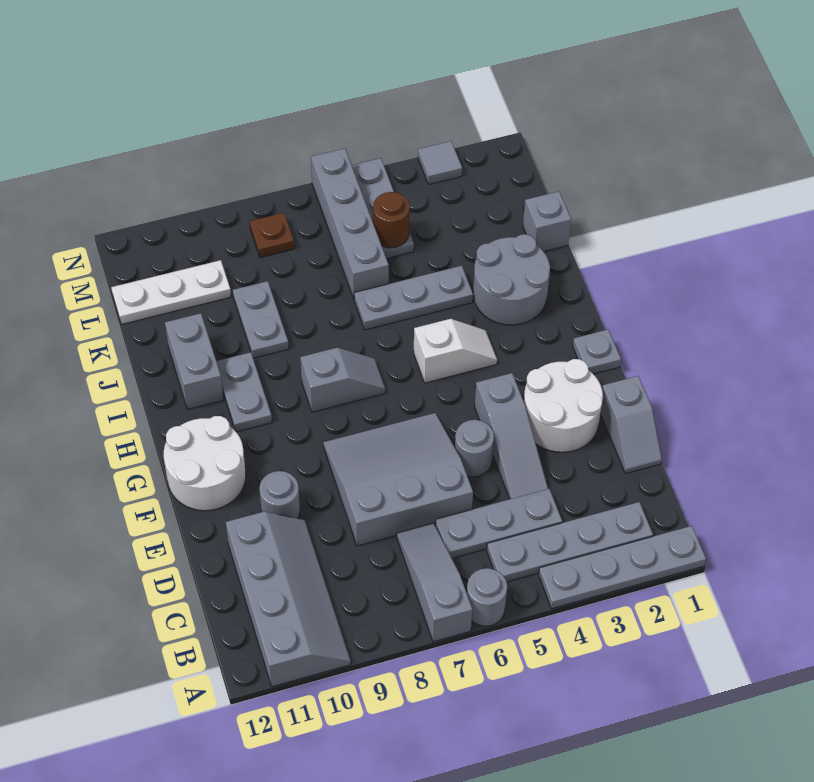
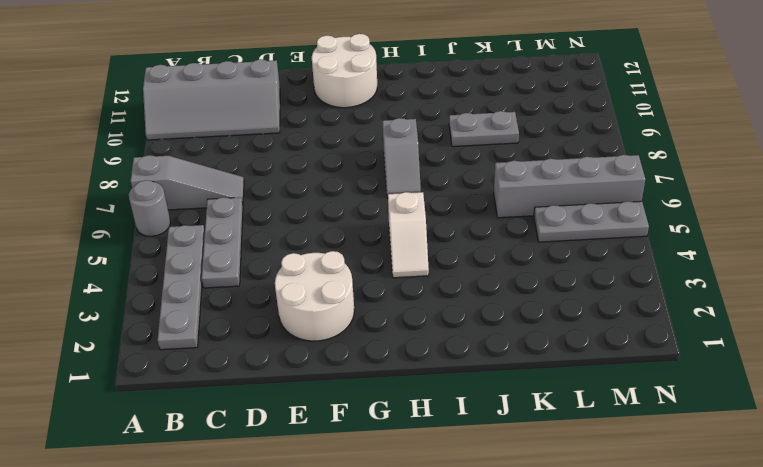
none -> grey 1x4 plate [539,526,706,609]
none -> grey 1x2 slope [601,376,662,474]
none -> grey 1x3 slope [475,373,548,499]

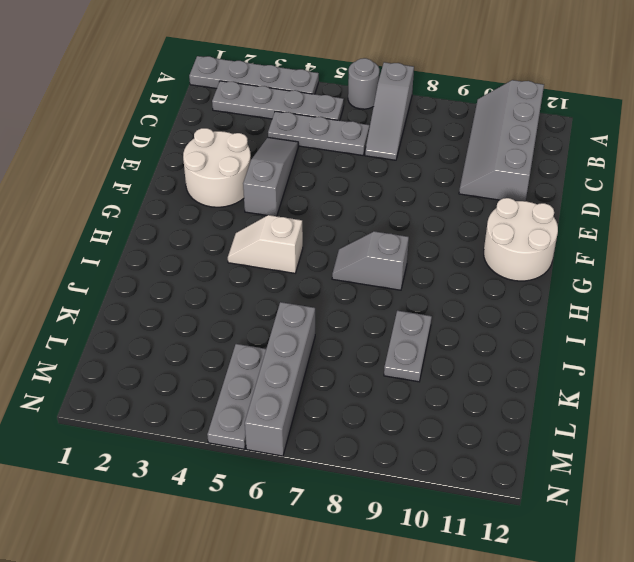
none -> grey 1x2 slope [601,376,662,474]
none -> grey 3x3 slope [323,413,473,546]
none -> grey 1x1 round brick [455,420,494,477]

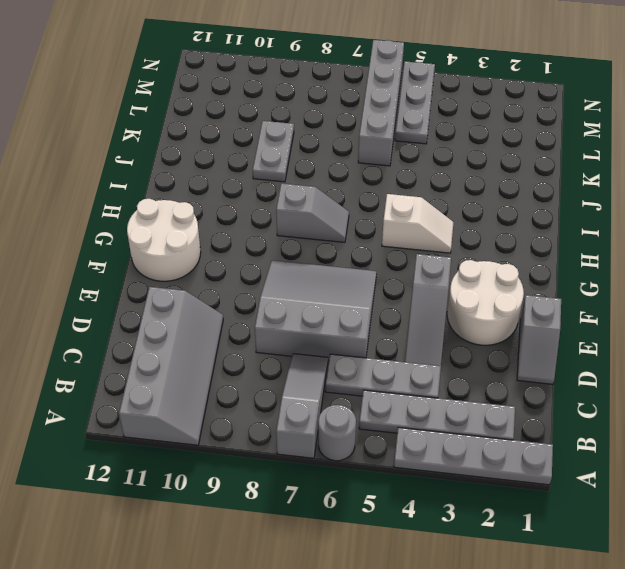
none -> grey 1x1 round brick [455,420,494,477]
none -> grey 1x1 round brick [259,471,300,519]
none -> grey 1x1 plate [573,330,621,374]

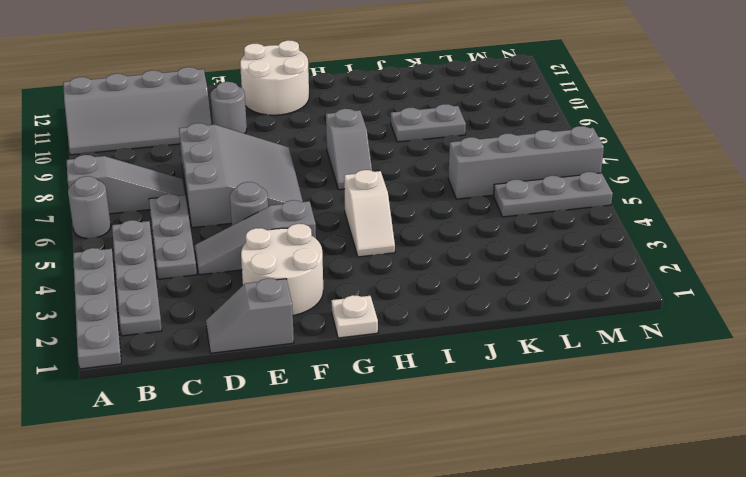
white 1x1 plate [331,295,378,338] -> grey 1x1 plate [573,330,621,374]
none -> grey 1x2 plate [216,352,272,432]
none -> grey 2x2 round brick [473,234,550,325]
none -> grey 1x2 brick [165,313,224,409]

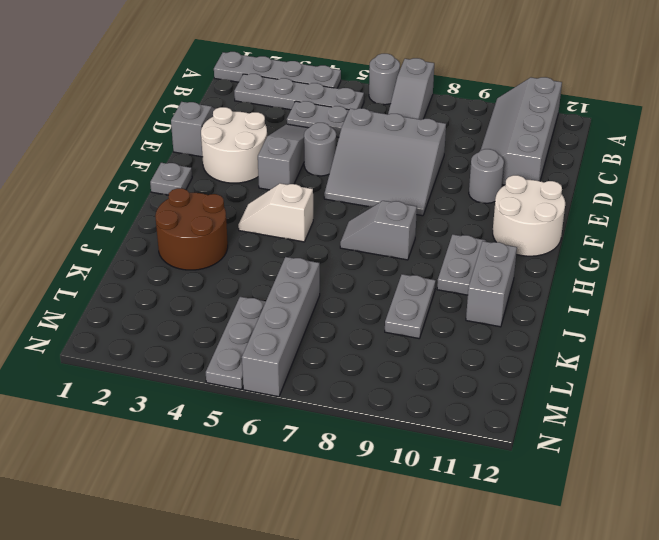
brown 2x2 round brick [155,188,228,270] -> grey 2x2 round brick [473,234,550,325]
none -> grey 1x3 plate [354,266,473,330]
none -> grey 1x1 brick [523,191,571,252]
none -> white 1x3 plate [111,260,231,324]

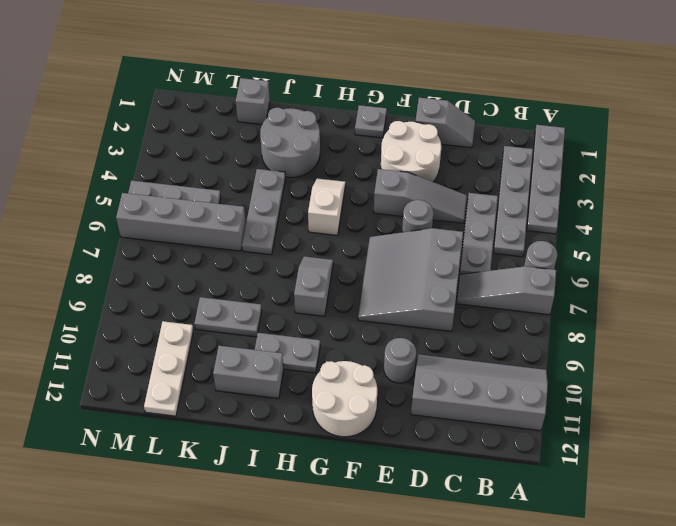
none -> brown 1x1 plate [250,213,294,257]
none -> grey 1x1 tile [418,141,462,184]
none -> brown 1x1 round brick [373,192,410,248]

